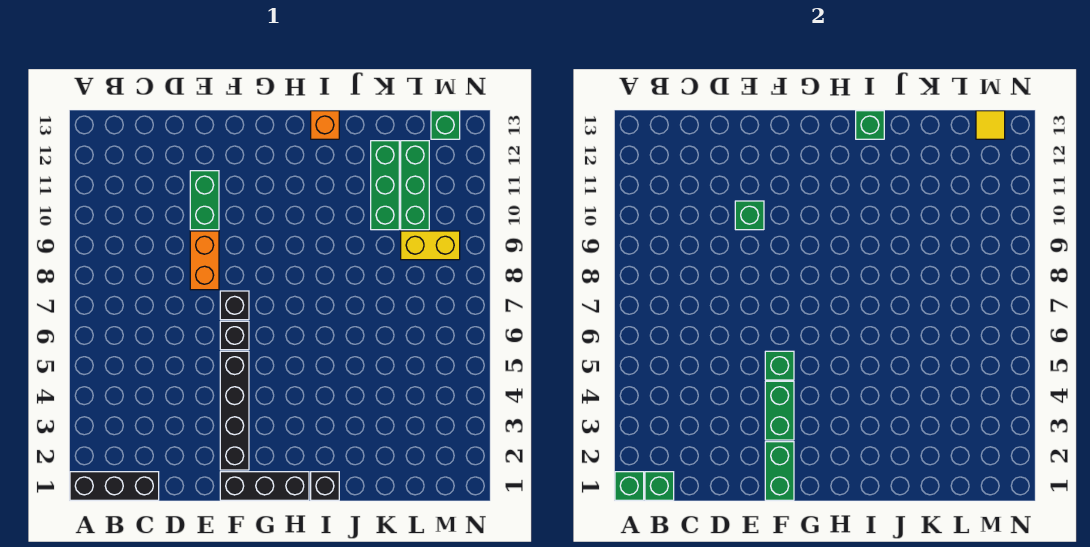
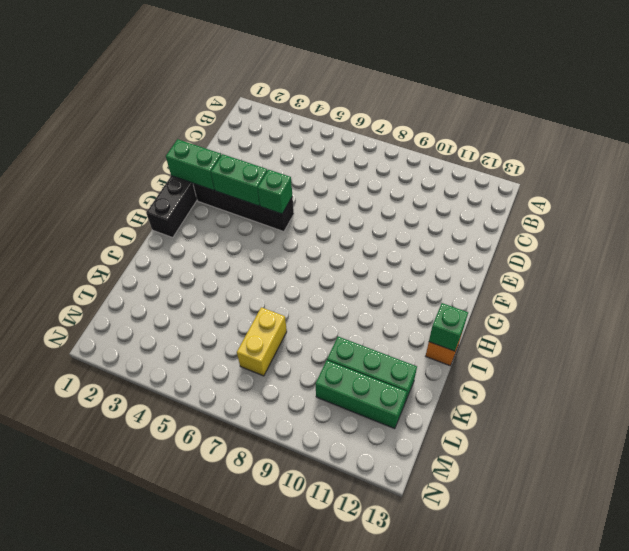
yellow 1x2 brick [237,307,287,376] -> yellow 1x2 brick moved to [401,231,460,260]
none -> black 1x3 brick [70,472,159,500]
none -> orange 1x2 brick [190,231,219,290]
none -> green 1x2 brick [190,171,219,230]

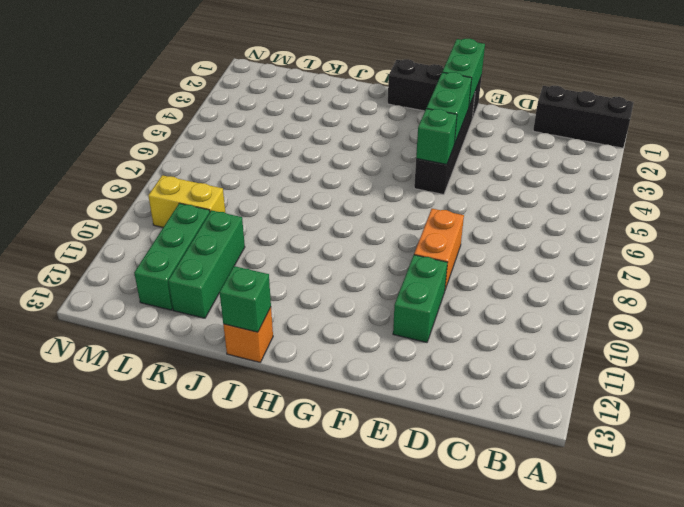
none -> black 1x1 brick [220,321,249,350]
none -> black 1x1 brick [220,291,249,320]
none -> black 1x1 brick [311,472,339,500]

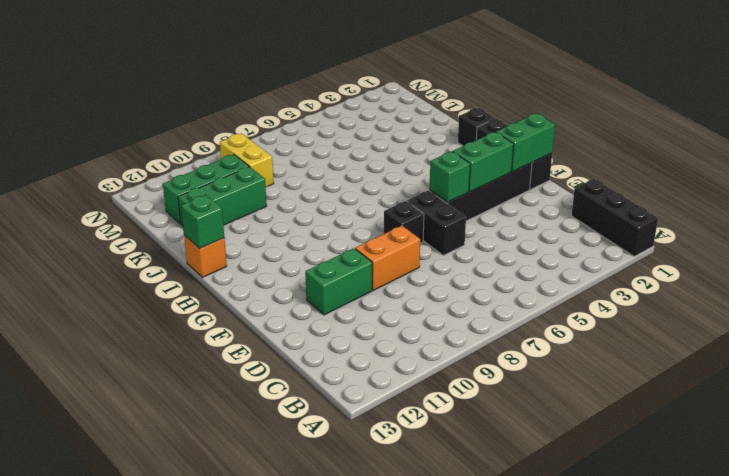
black 1x2 brick [407,191,466,255] -> black 1x1 brick [220,321,249,350]
none -> green 1x1 brick [431,111,460,139]
none -> green 1x1 brick [615,472,644,500]
none -> green 1x1 brick [645,472,674,500]

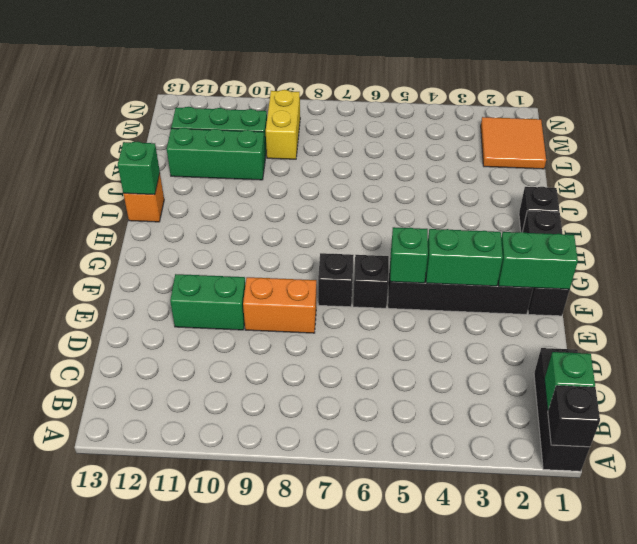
black 1x1 brick [548,385,600,447] -> green 1x1 brick [615,472,644,500]
orange 2x2 tile [481,117,546,169] -> none
none -> green 1x1 brick [431,111,460,139]
none -> green 1x1 brick [735,201,764,230]
none -> yellow 1x1 tile [976,111,1005,139]

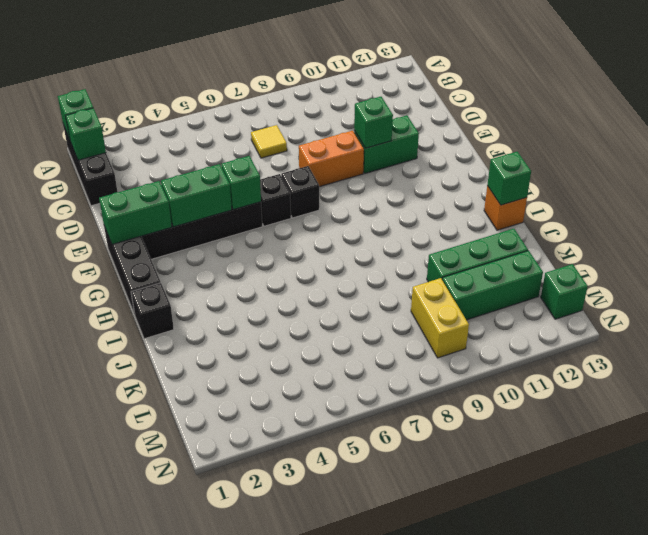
yellow 1x1 tile [251,125,287,158] -> yellow 1x1 tile moved to [976,111,1005,139]

